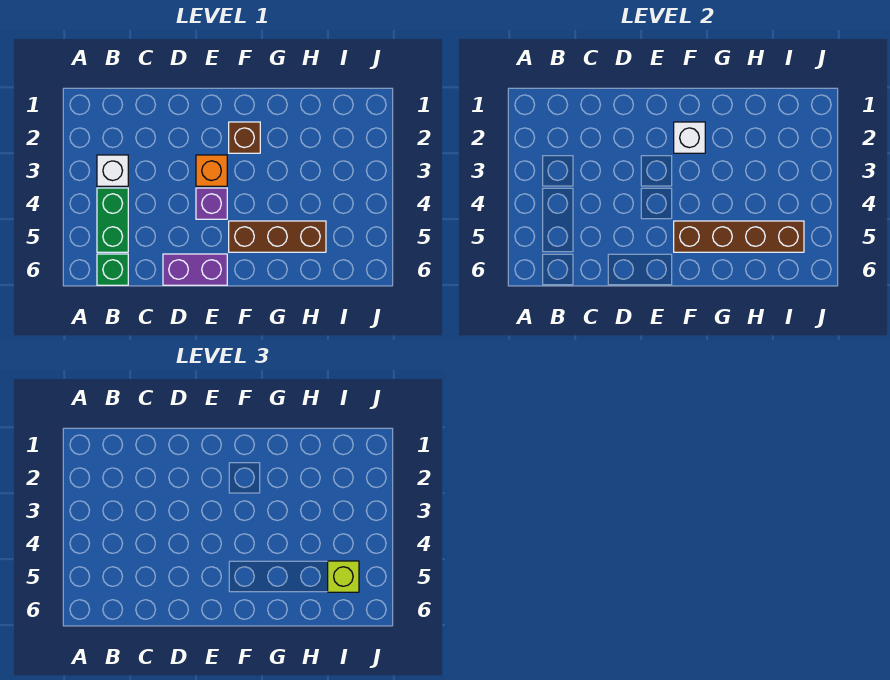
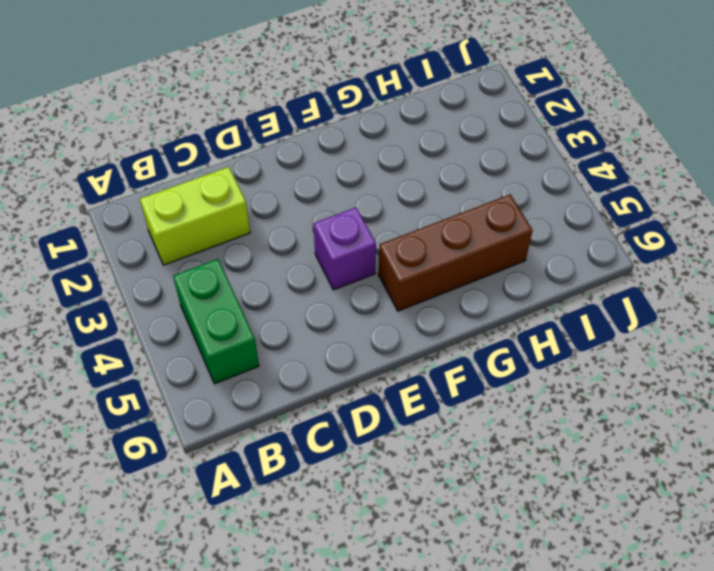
lime 1x2 brick [140,167,250,265] -> none
none -> white 1x1 brick [97,155,128,186]
none -> green 1x1 brick [97,254,128,285]

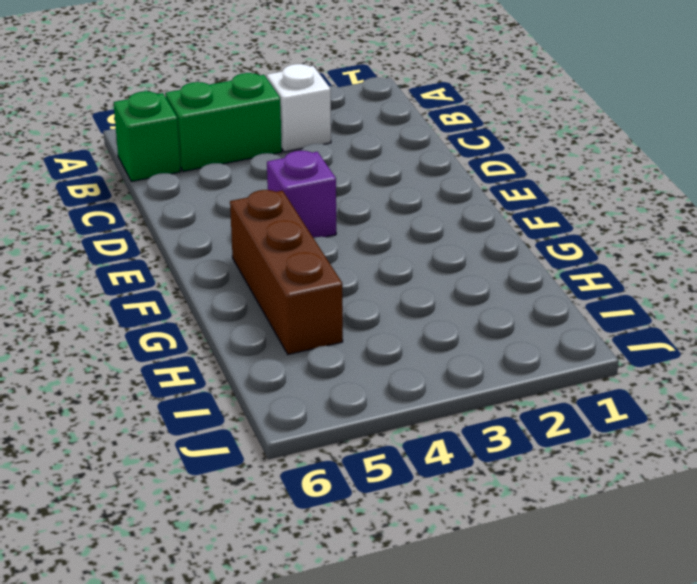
none -> purple 1x2 brick [163,254,227,285]
none -> orange 1x1 brick [196,155,227,186]

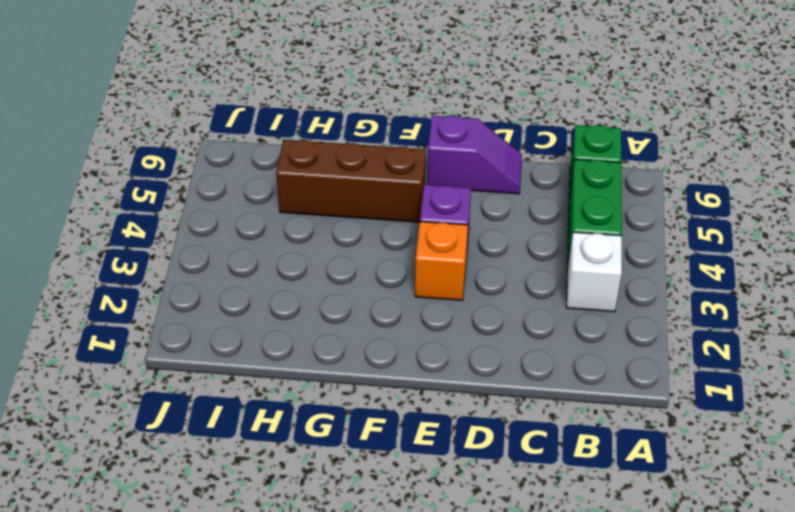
purple 1x2 slope [427,116,522,194] -> purple 1x2 brick [163,254,227,285]
none -> brown 1x1 brick [229,122,260,153]
none -> white 1x1 brick [674,122,705,153]

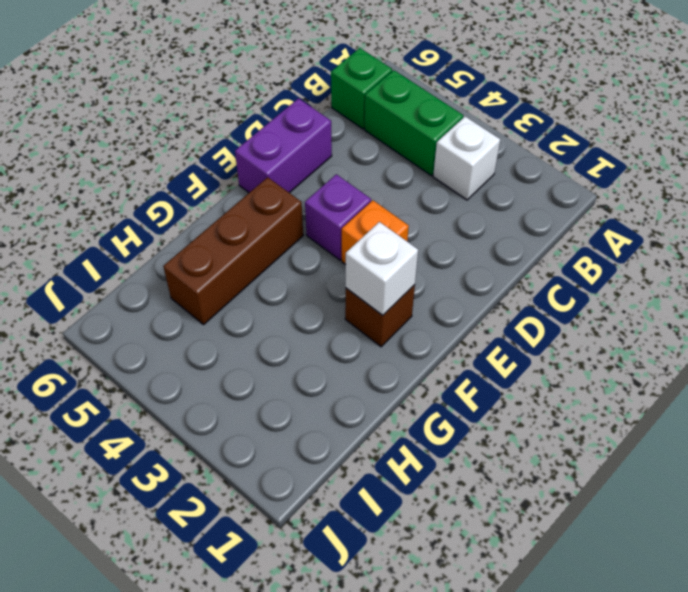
none -> brown 1x4 brick [674,221,804,252]
none -> lime 1x1 brick [328,561,359,592]

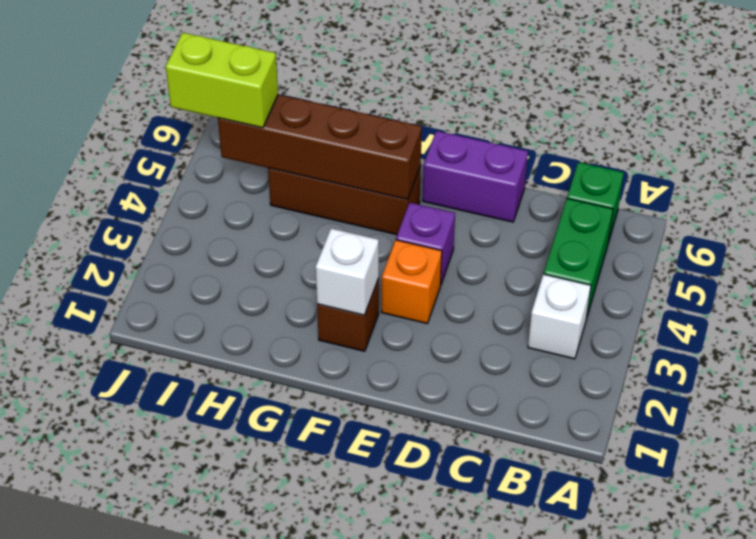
lime 1x2 brick [166,33,278,128] -> lime 1x1 brick [328,561,359,592]

